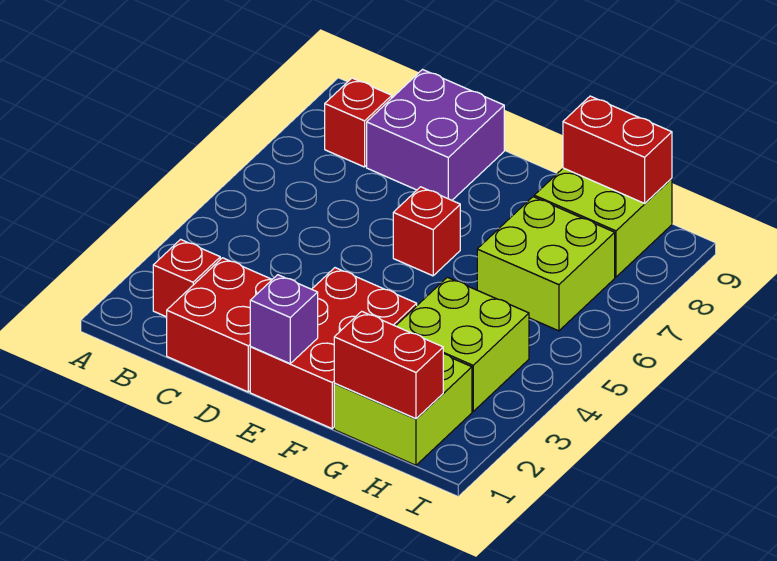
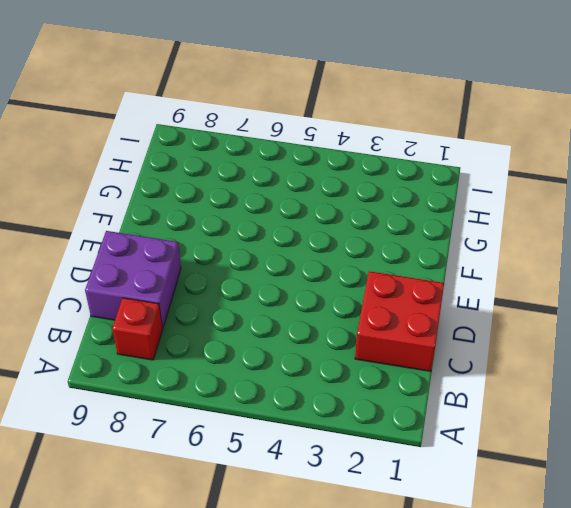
none -> red 1x1 brick [153,239,220,317]
none -> red 2x3 brick [250,268,417,429]
none -> red 1x1 brick [393,187,460,276]

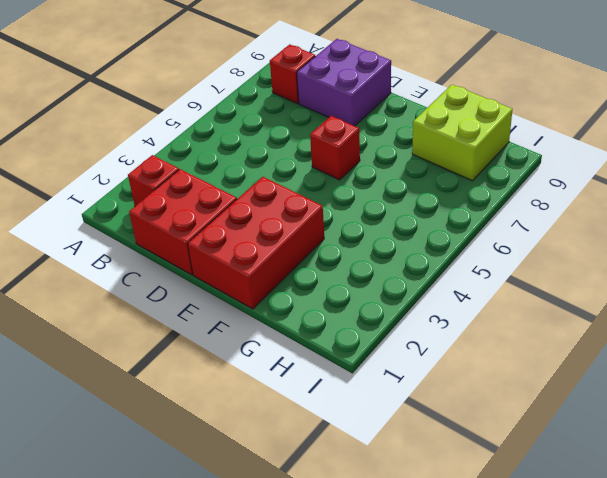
none -> lime 2x2 brick [334,354,472,465]
none -> lime 2x2 brick [396,277,529,411]
none -> lime 2x2 brick [477,197,615,331]

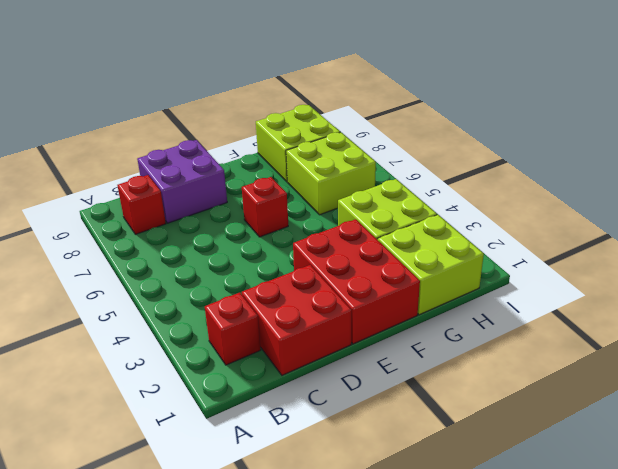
none -> purple 1x1 brick [250,275,318,363]
none -> red 1x2 brick [334,311,443,419]
none -> red 1x2 brick [563,96,672,203]

